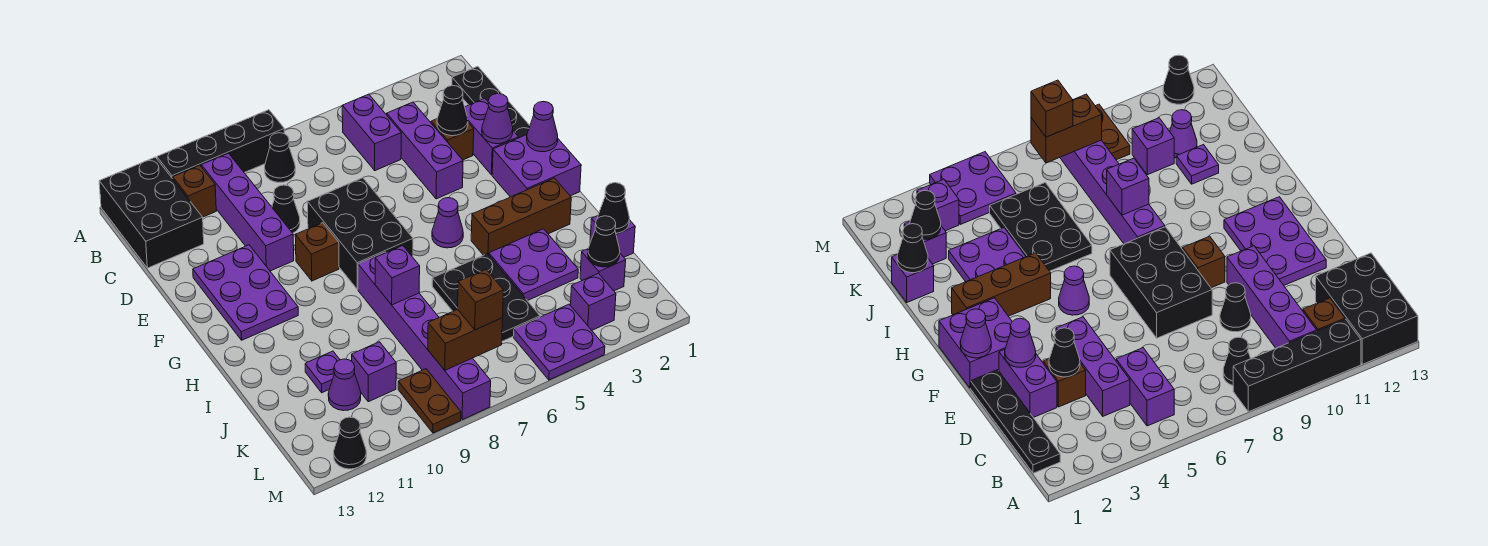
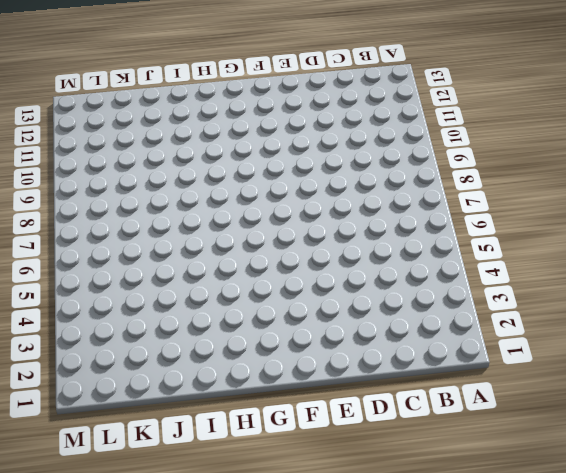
none -> black 1x4 brick [157,110,284,179]
none -> black 2x3 brick [99,157,204,268]
none -> black 1x4 plate [452,66,530,138]
none -> purple 1x2 brick [342,94,401,171]

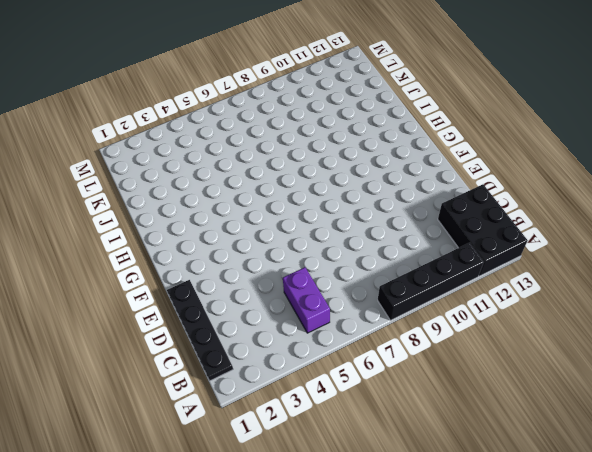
none -> black 1x1 cone [265,133,295,183]
none -> purple 1x4 brick [201,153,294,271]
none -> brown 1x1 brick [173,165,216,217]
none -> purple 1x3 brick [387,102,463,199]

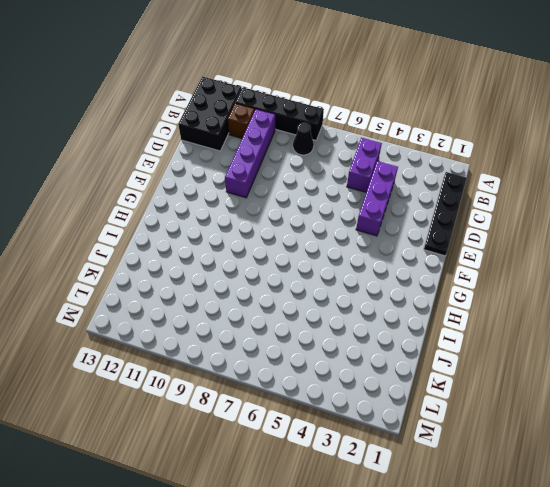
none -> purple 1x2 brick [465,98,519,175]
none -> brown 1x1 brick [431,119,474,160]
none -> black 1x1 cone [272,185,300,233]
none -> black 2x3 brick [307,178,413,289]

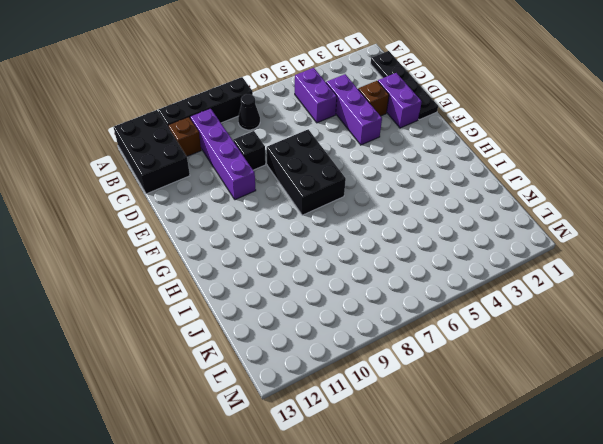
black 1x1 brick [233,131,266,170] -> black 1x1 cone [272,185,300,233]
none -> purple 2x3 plate [193,245,298,340]
none -> purple 2x2 brick [492,135,581,197]
none -> brown 1x1 brick [295,223,339,281]
none -> purple 1x1 cone [432,198,463,248]

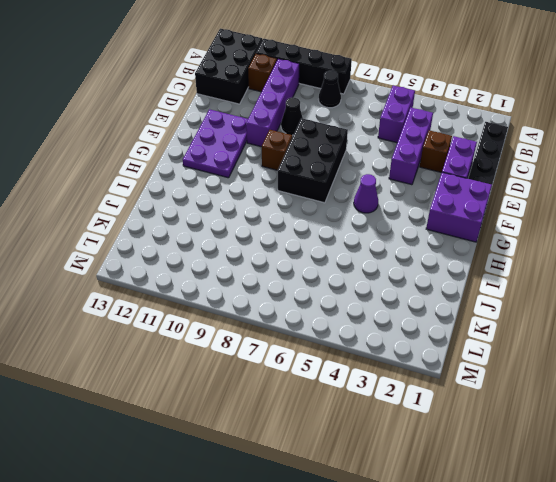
none -> brown 1x3 brick [471,178,571,255]
none -> purple 1x6 brick [358,252,491,420]
none -> purple 2x2 plate [489,229,578,301]
none -> black 2x3 plate [432,254,540,341]

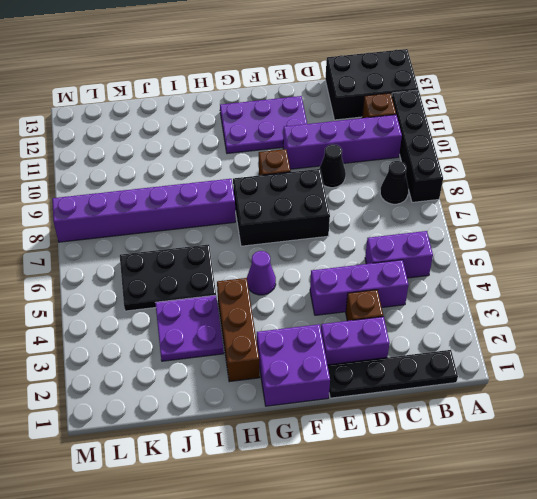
none -> purple 1x1 brick [590,216,635,257]
none -> purple 1x1 plate [305,351,340,393]
none -> purple 1x1 brick [580,249,626,291]
none -> purple 1x1 brick [352,342,396,402]

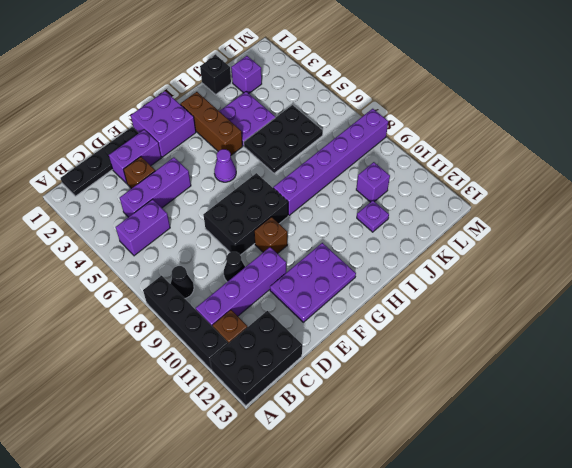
black 1x1 brick [200,55,231,94] -> purple 1x1 brick [590,216,635,257]
none -> purple 1x1 cone [328,359,361,411]
none -> purple 1x1 brick [571,273,616,330]
none -> purple 2x2 plate [514,304,605,380]
none -> brown 1x2 plate [398,369,461,433]

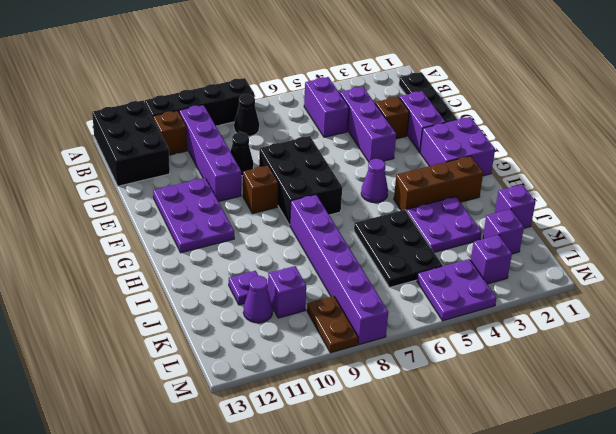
none -> black 1x1 cone [334,417,366,469]
none -> black 1x1 cone [437,86,468,136]
none -> purple 1x1 cone [482,93,513,144]
none -> purple 1x1 cone [527,102,558,152]

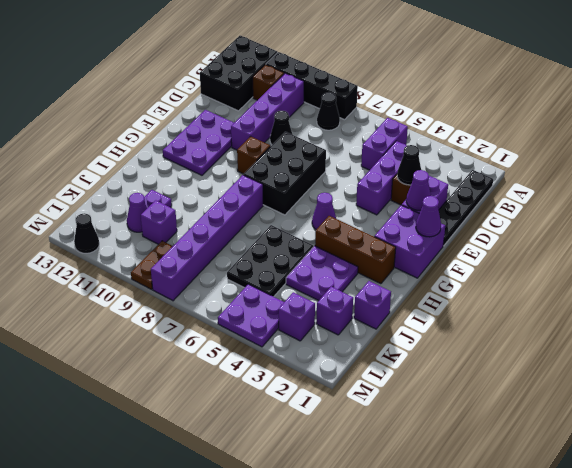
none -> purple 1x1 brick [375,246,420,305]
none -> black 1x1 cone [598,183,629,233]
none -> black 1x1 cone [588,216,620,267]
none -> brown 1x2 brick [428,309,503,370]

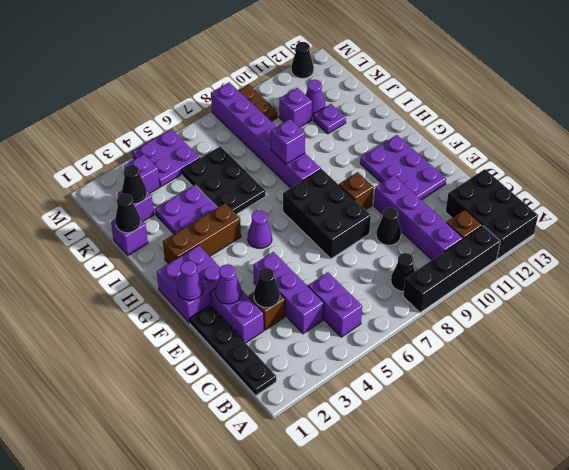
none -> brown 1x2 brick [428,309,503,370]
none -> brown 1x1 brick [458,269,504,330]

